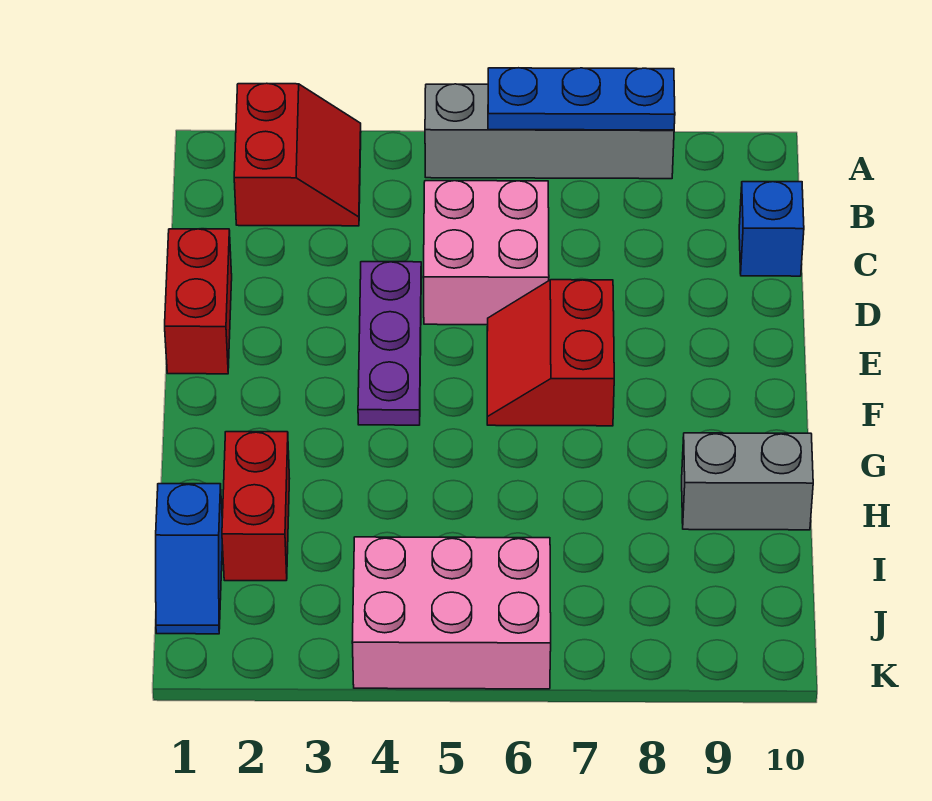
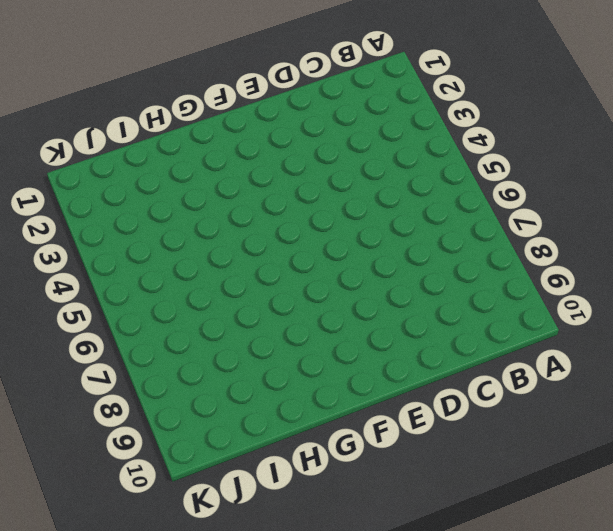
none -> red 2x2 slope [234,83,361,226]
none -> grey 1x4 brick [425,84,674,179]
none -> pink 2x2 brick [423,181,549,325]

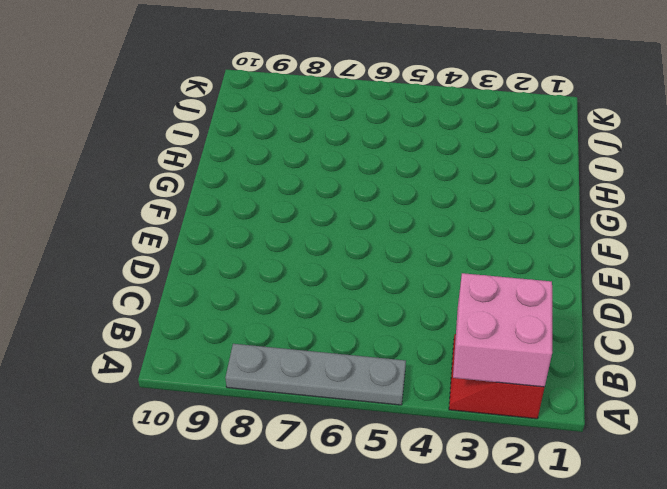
pink 2x2 brick [453,273,552,387] -> pink 2x2 brick moved to [423,181,549,325]
grey 1x4 plate [225,344,406,405] -> grey 1x4 brick [425,84,674,179]
none -> blue 1x1 brick [739,182,804,276]
none -> red 1x2 brick [165,229,232,374]
none -> purple 1x3 plate [358,262,421,425]

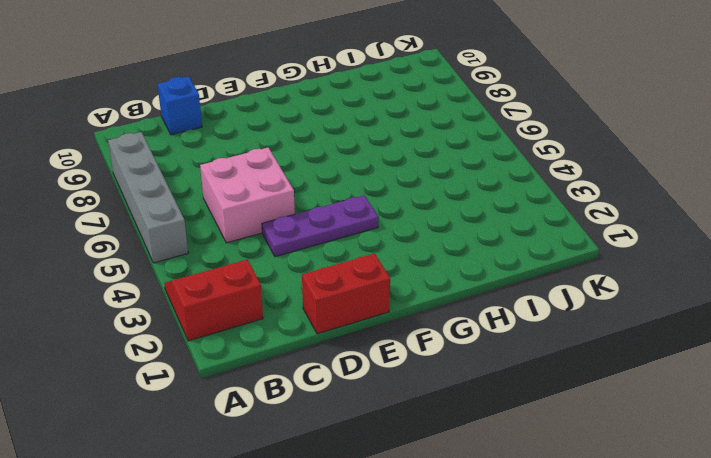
none -> red 2x2 slope [487,280,614,426]
none -> red 1x2 brick [222,432,290,581]
none -> grey 1x2 brick [682,433,813,530]

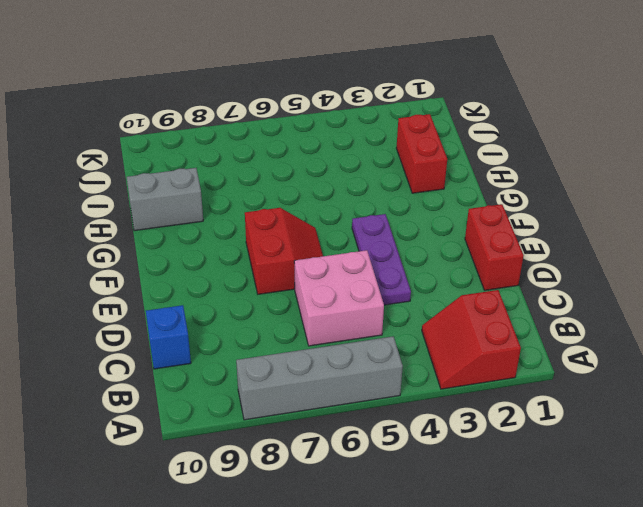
none -> blue 1x2 slope [156,484,222,634]
none -> pink 2x3 brick [352,537,551,689]
none -> blue 1x3 plate [488,68,675,130]

